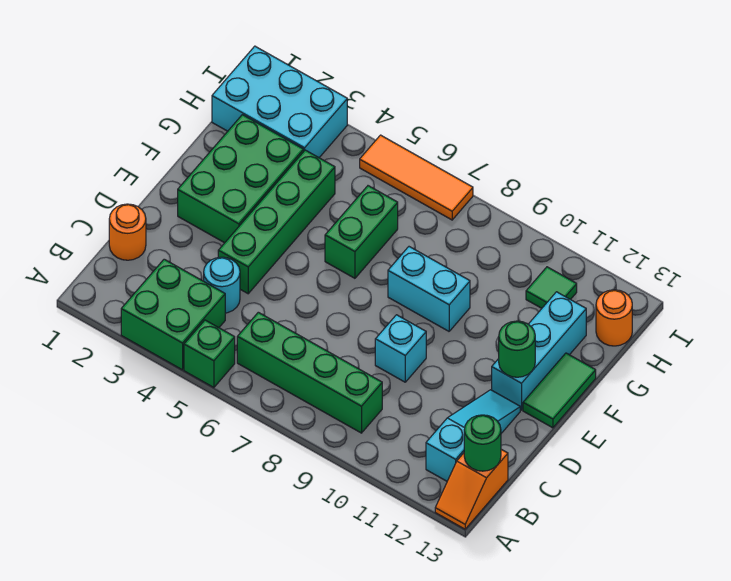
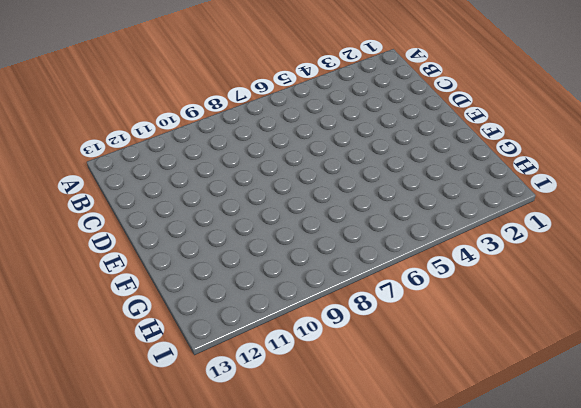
none -> green 2x2 brick [121,259,225,370]
none -> green 1x1 brick [184,320,235,388]
none -> orange 1x2 slope [435,449,508,529]

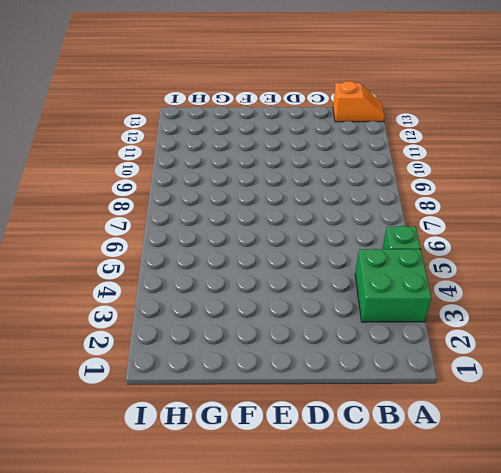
none -> green 1x4 brick [237,312,382,433]
none -> cyan 1x3 slope [426,390,520,481]
none -> orange 1x1 round brick [109,204,146,260]

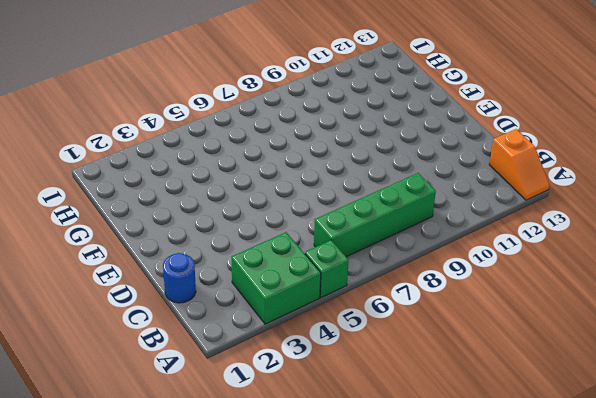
blue 1x1 round brick [163,253,196,303] -> orange 1x1 round brick [109,204,146,260]
none -> cyan 1x3 slope [426,390,520,481]
none -> cyan 1x1 round brick [204,257,240,313]
none -> green 1x4 brick [218,150,335,294]

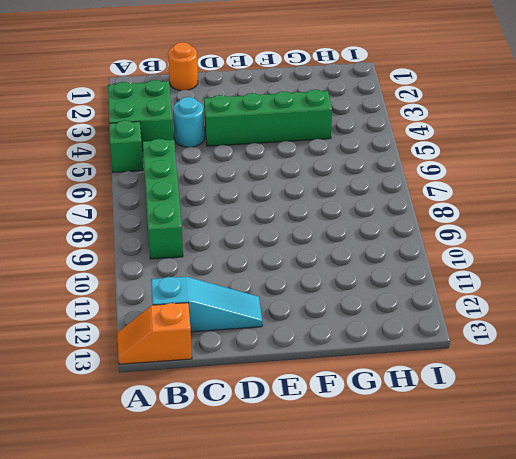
none -> cyan 1x1 brick [375,315,426,382]
none -> green 2x3 brick [178,115,304,243]
none -> cyan 1x3 brick [492,292,586,410]

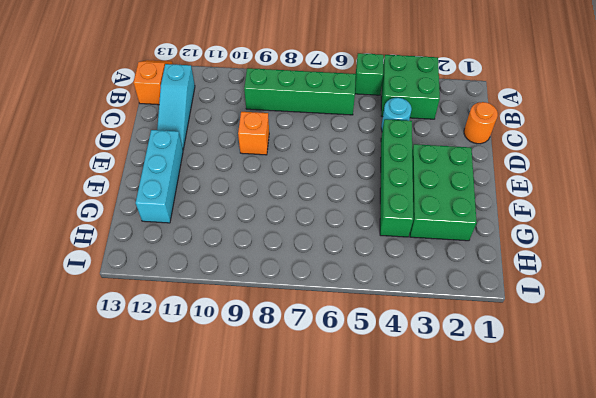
orange 1x1 brick [238,112,269,155] -> cyan 1x1 brick [375,315,426,382]
none -> green 1x2 tile [523,353,596,428]
none -> green 1x2 brick [325,186,398,278]
none -> cyan 1x2 brick [388,247,470,331]

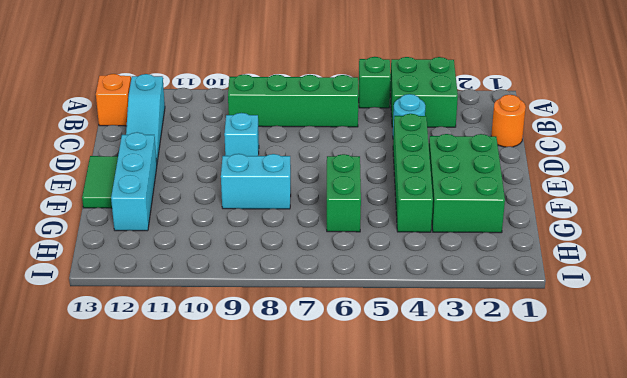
none -> cyan 2x3 brick [212,46,347,158]
none -> green 1x1 tile [526,267,577,308]
none -> orange 1x1 round brick [596,290,632,346]

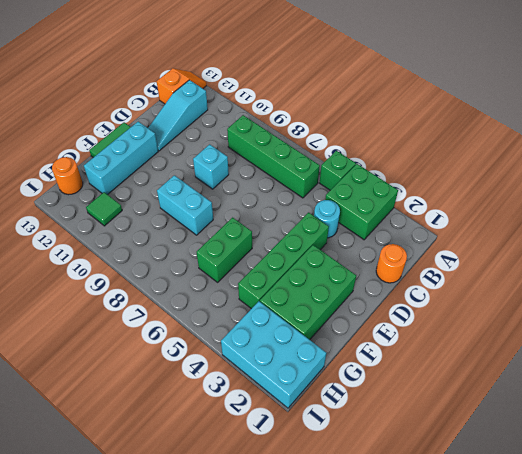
none -> orange 1x3 tile [360,135,473,220]
none -> green 1x1 round brick [464,415,501,471]
none -> green 1x1 round brick [499,321,535,377]

